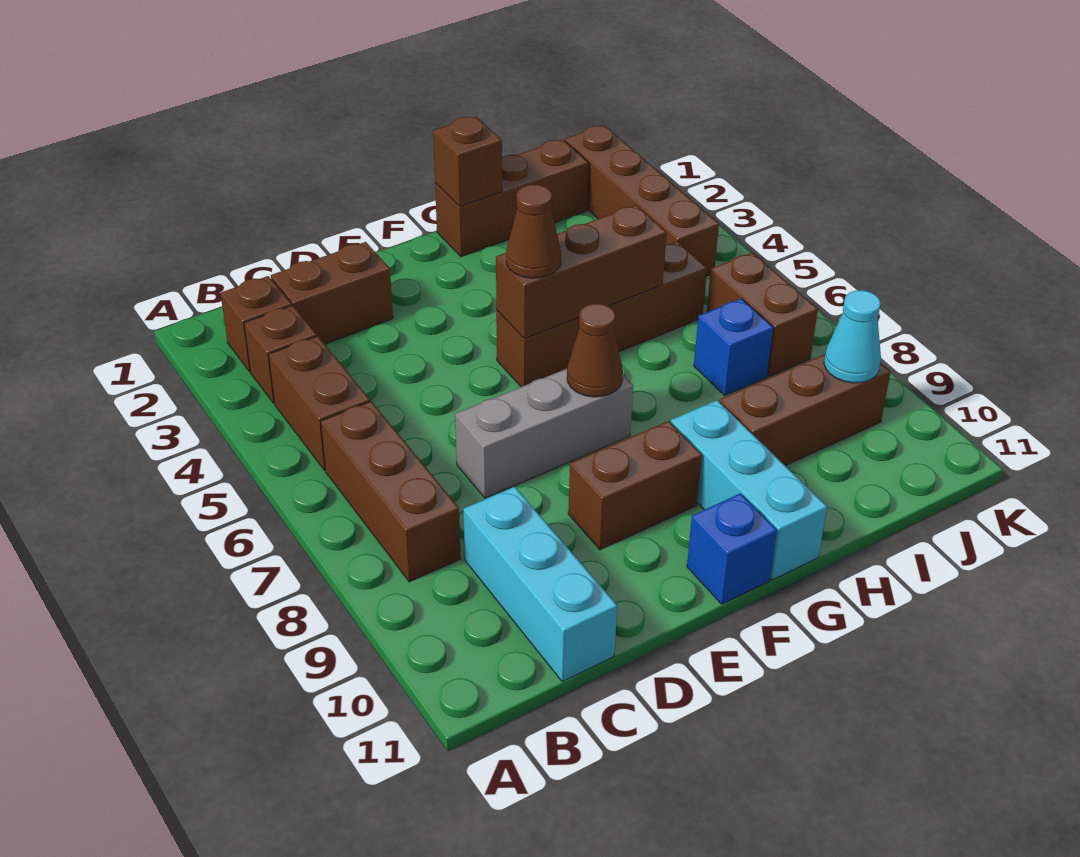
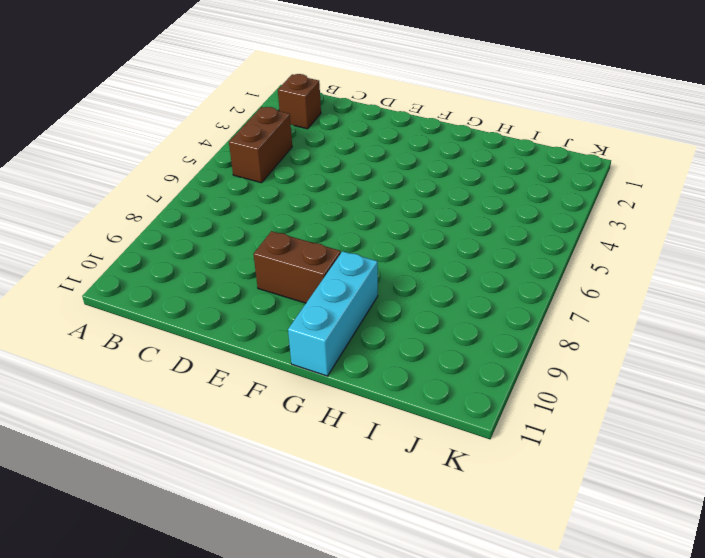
none -> brown 1x1 brick [244,305,317,403]
none -> brown 1x3 brick [321,401,461,582]
none -> brown 1x2 brick [271,242,393,344]

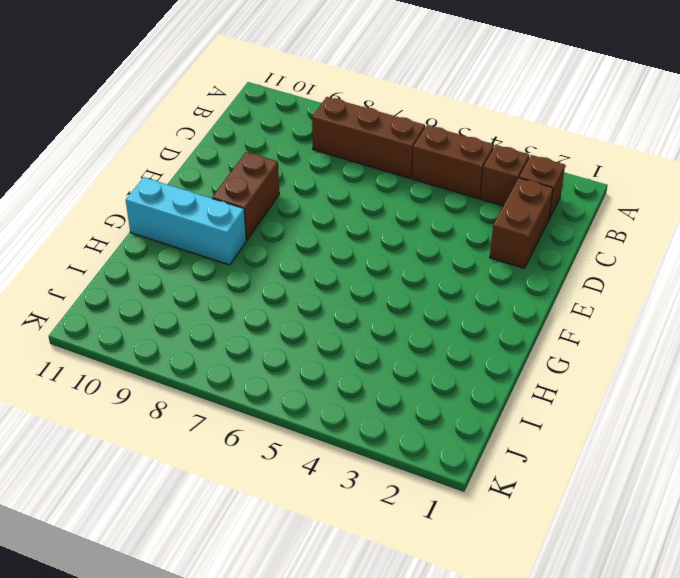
none -> cyan 1x3 brick [463,487,617,682]
none -> grey 1x3 brick [455,369,633,498]
none -> brown 1x4 brick [496,241,707,387]

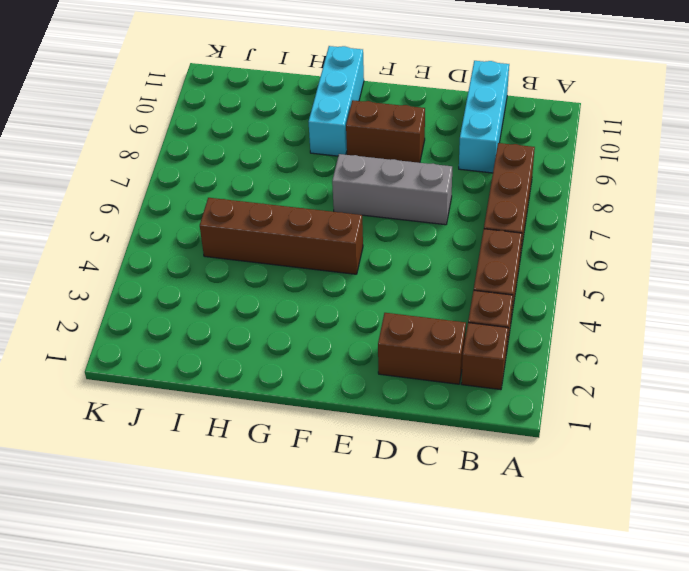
none -> blue 1x1 brick [687,493,777,604]
none -> brown 1x3 brick [435,139,589,257]
none -> brown 1x3 brick [719,354,891,466]

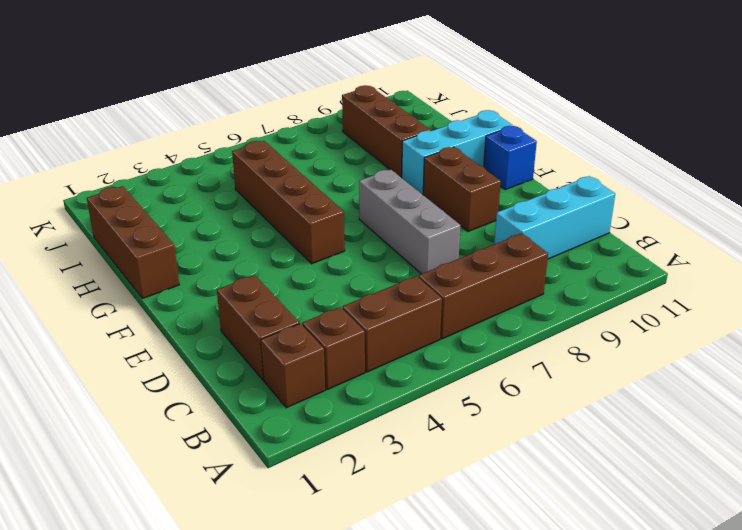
none -> blue 1x1 brick [694,299,774,396]
none -> brown 1x4 brick [565,125,719,276]
none -> brown 1x2 brick [707,253,818,377]

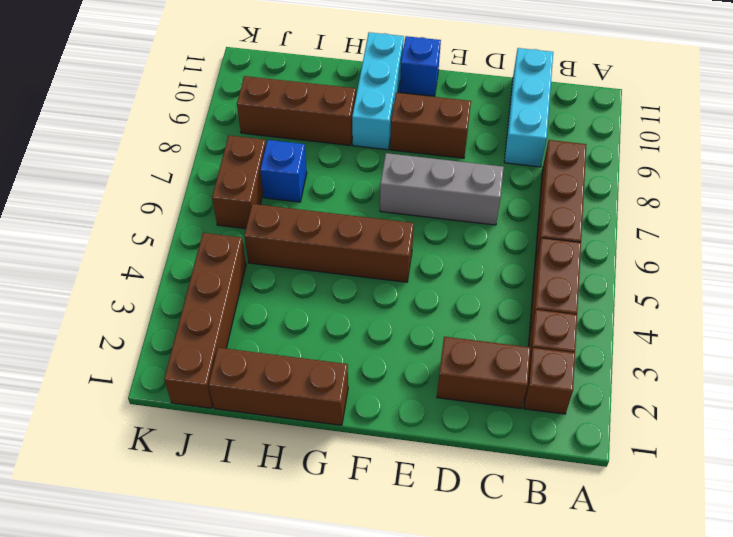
none -> brown 1x3 brick [496,205,667,339]
none -> brown 1x1 cone [567,303,623,397]
none -> brown 1x1 brick [433,116,502,206]

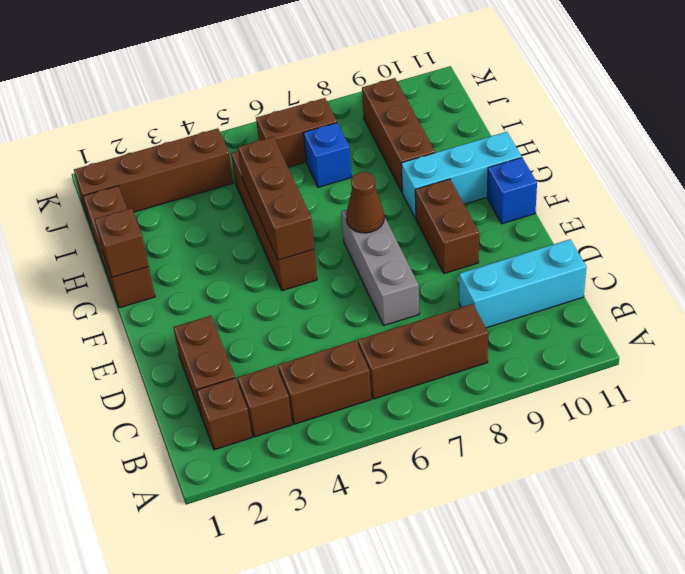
none -> cyan 1x1 cone [824,290,881,383]
none -> brown 1x1 cone [506,185,561,278]

